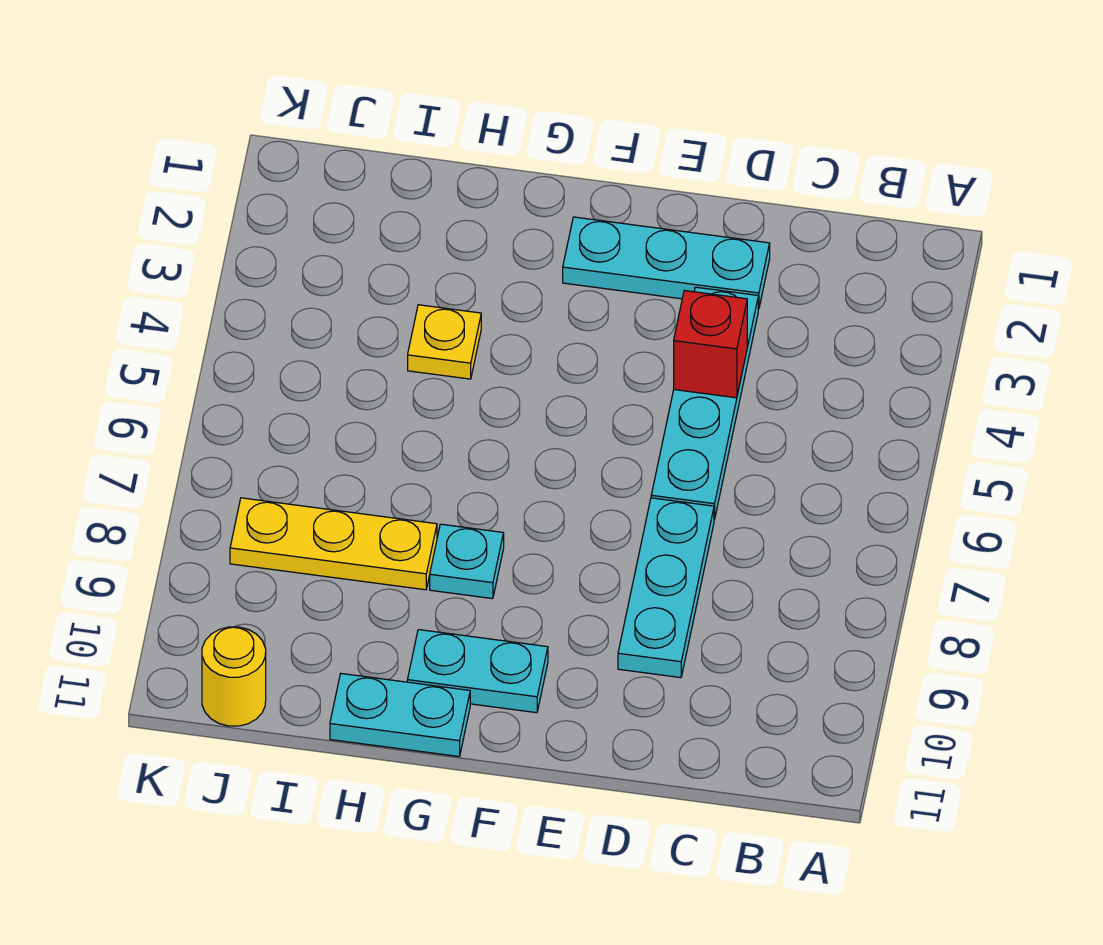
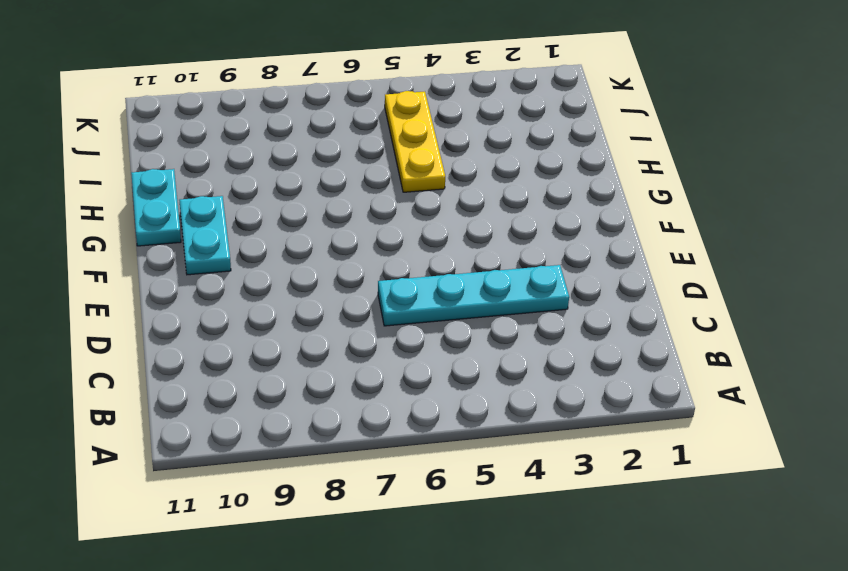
yellow 1x3 plate [385,91,445,192] -> yellow 1x3 plate moved to [230,498,437,590]
none -> cyan 1x3 plate [563,217,770,309]
none -> cyan 1x3 plate [618,498,714,678]

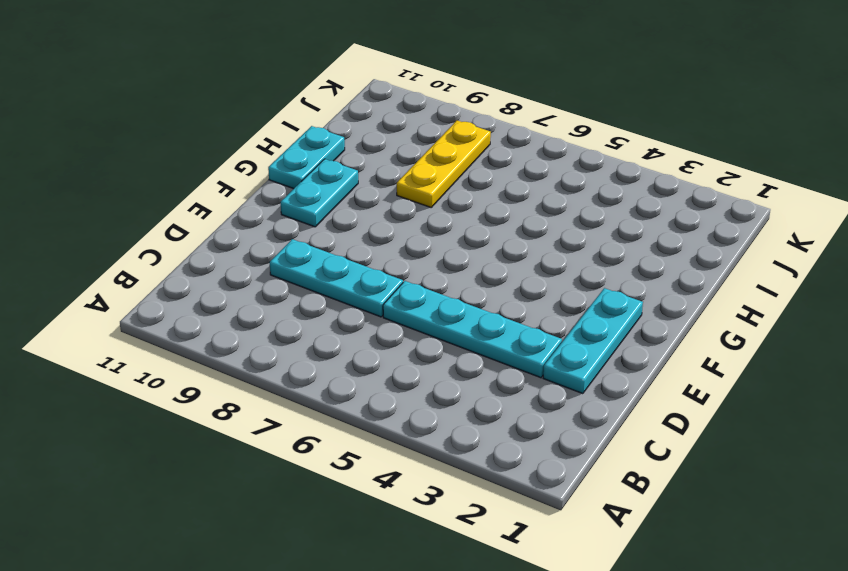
none -> cyan 1x1 plate [430,524,504,599]
none -> yellow 1x1 plate [408,305,481,379]

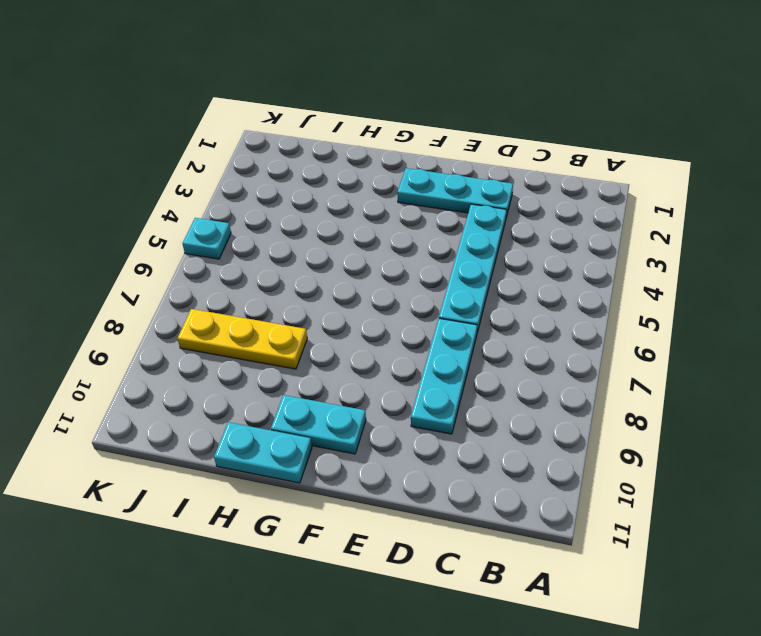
cyan 1x1 plate [182,218,231,259] -> cyan 1x1 plate moved to [430,524,504,599]
none -> yellow 1x1 plate [408,305,481,379]
none -> yellow 1x1 round brick [202,627,266,726]

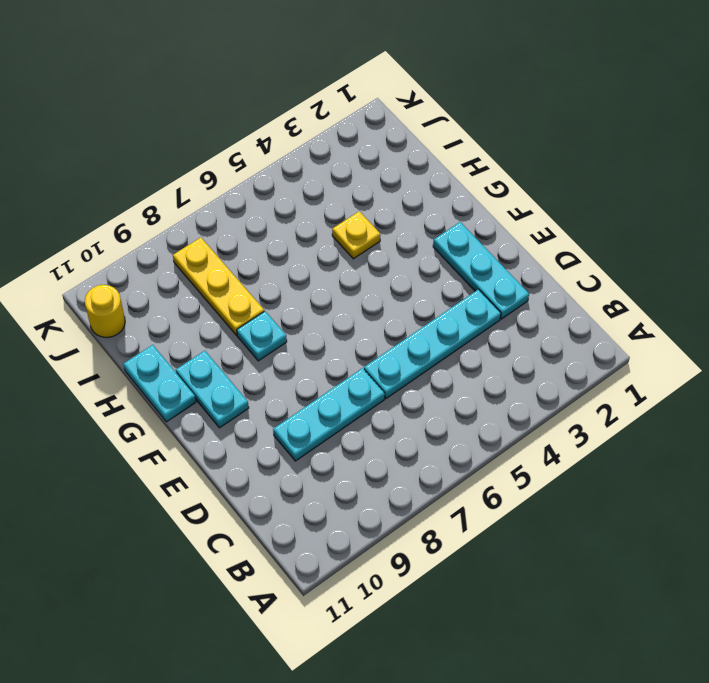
none -> red 1x1 brick [674,291,747,398]

